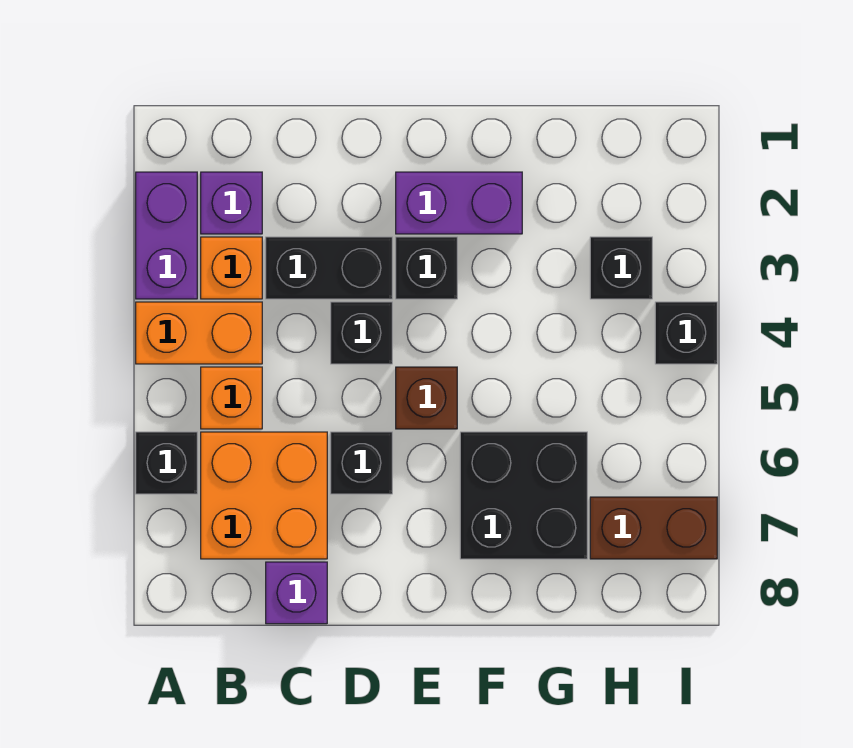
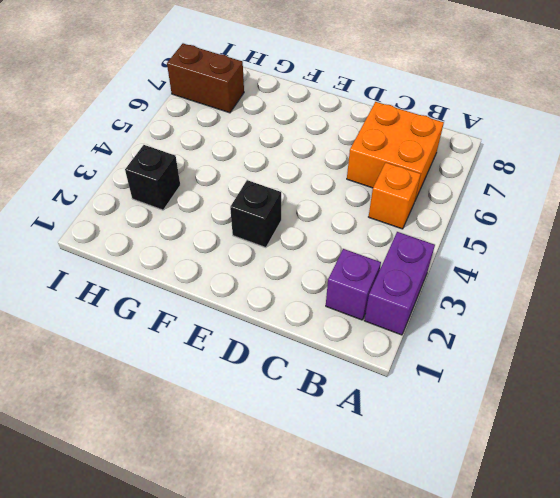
none -> orange 1x2 brick [136,302,262,364]
none -> black 1x1 brick [136,432,197,494]
none -> orange 1x1 brick [201,237,262,299]

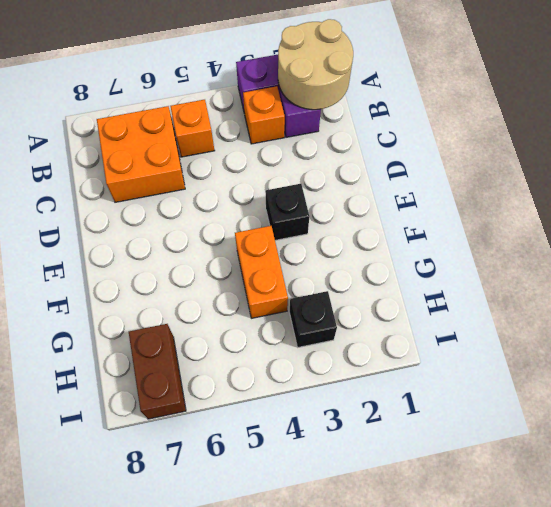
tan 2x2 round brick [278,19,353,110] -> none
orange 1x2 brick [235,226,288,318] -> orange 1x2 brick moved to [136,302,262,364]
none -> black 1x1 brick [136,432,197,494]
none -> black 1x2 brick [266,237,392,299]
none -> purple 1x1 brick [266,562,327,624]

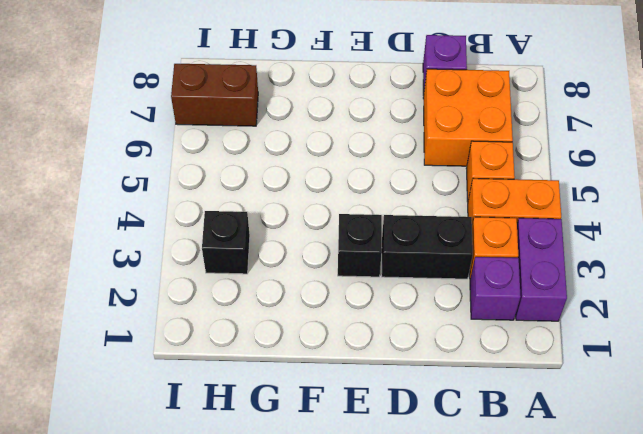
none -> black 1x1 brick [136,432,197,494]
none -> black 1x1 brick [331,302,392,364]
none -> black 1x1 brick [331,432,392,494]

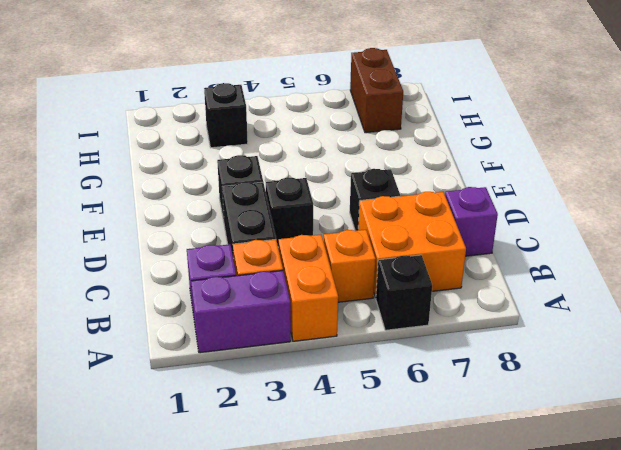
none -> purple 1x2 brick [396,172,522,234]
none -> brown 1x1 brick [396,367,457,429]
none -> black 2x2 brick [460,432,587,559]

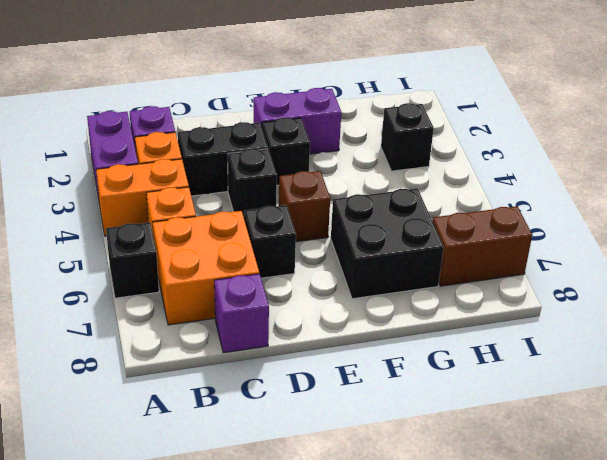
none -> black 1x1 brick [655,302,717,364]

